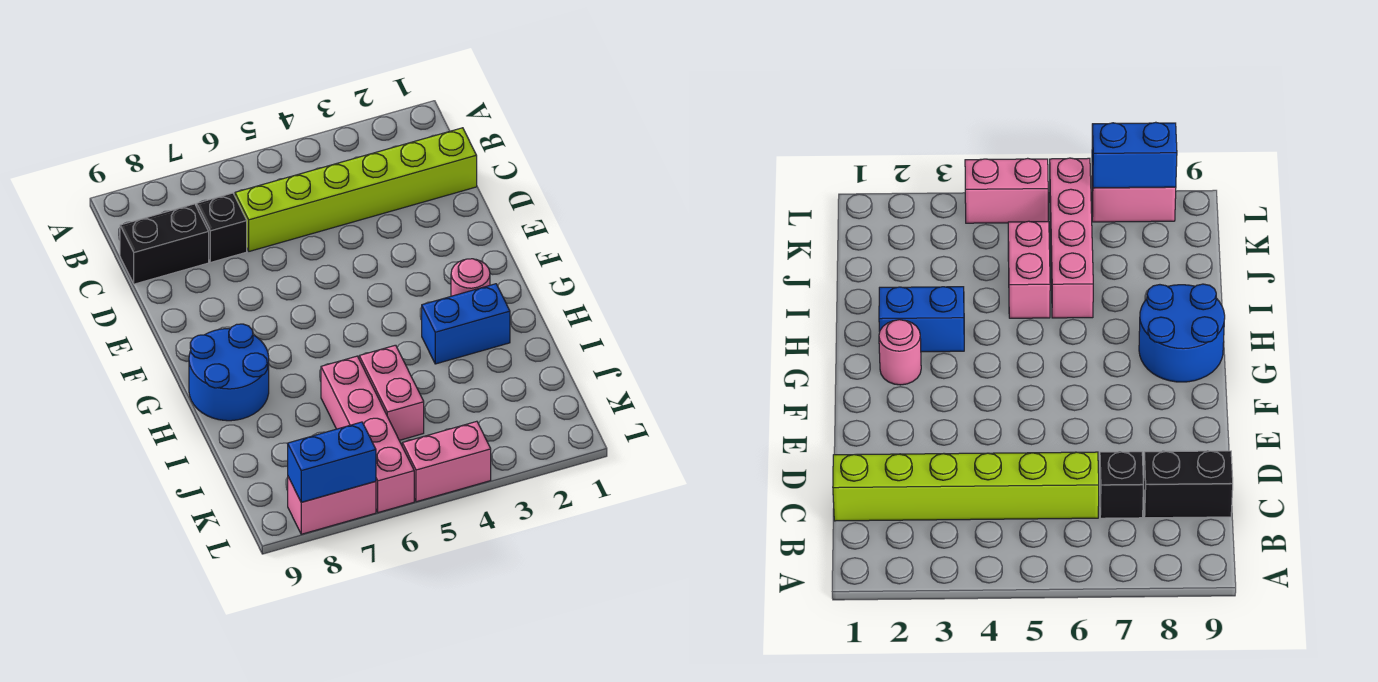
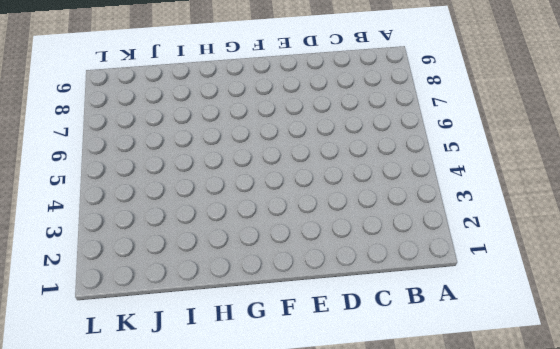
none -> lime 1x6 brick [235,128,477,251]
none -> black 1x1 brick [197,193,247,262]

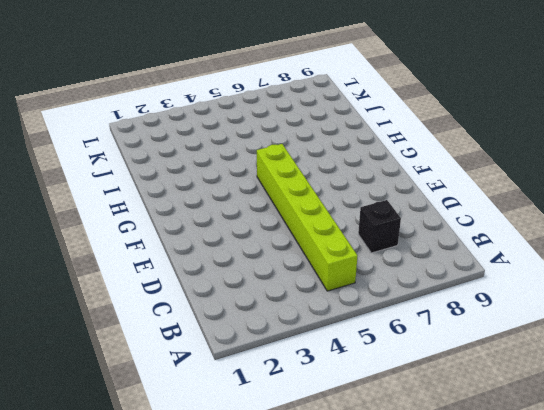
lime 1x6 brick [257,144,358,291] -> lime 1x6 brick turned to [235,128,477,251]
none -> black 1x2 brick [120,204,209,284]
none -> pink 1x1 round brick [451,259,490,296]

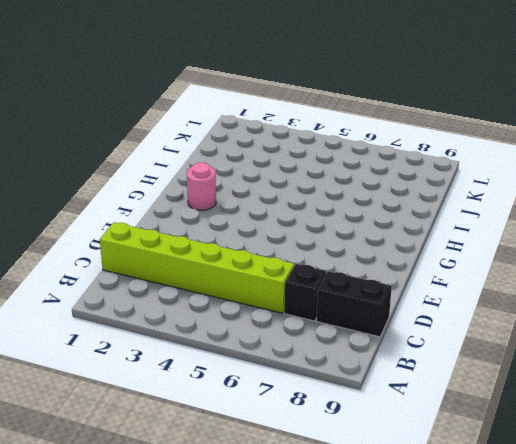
none -> blue 2x2 round brick [189,324,269,421]
none -> blue 1x2 brick [422,284,510,364]

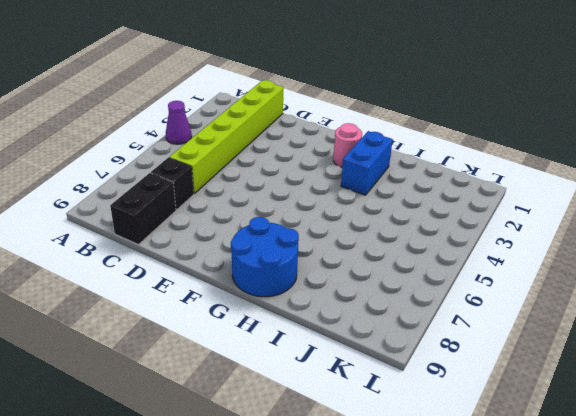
purple 1x1 cone [166,101,192,144] -> none
none -> pink 1x2 brick [359,345,424,440]
none -> pink 1x4 brick [321,356,414,513]

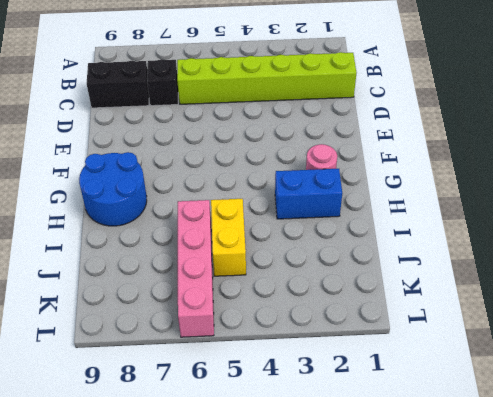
yellow 1x2 brick [211,199,246,276] -> pink 1x2 brick [359,345,424,440]
none -> pink 1x2 brick [402,421,491,502]
none -> pink 1x2 brick [288,477,376,534]

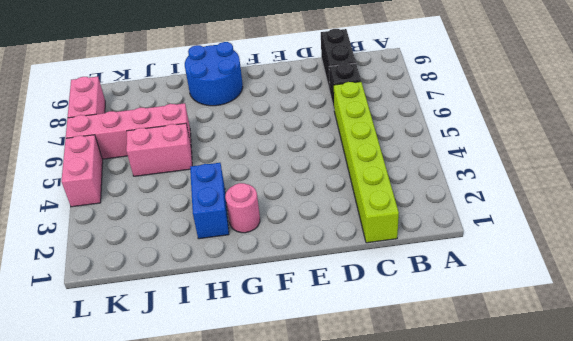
none -> blue 1x2 brick [288,422,376,502]

